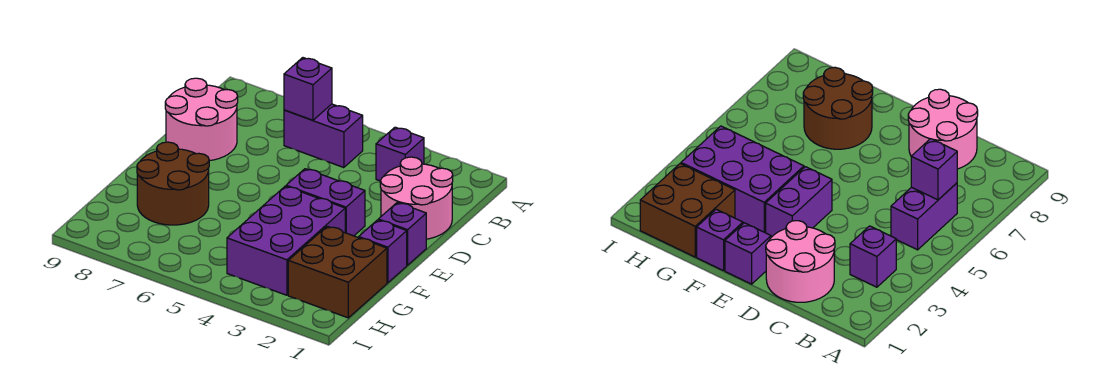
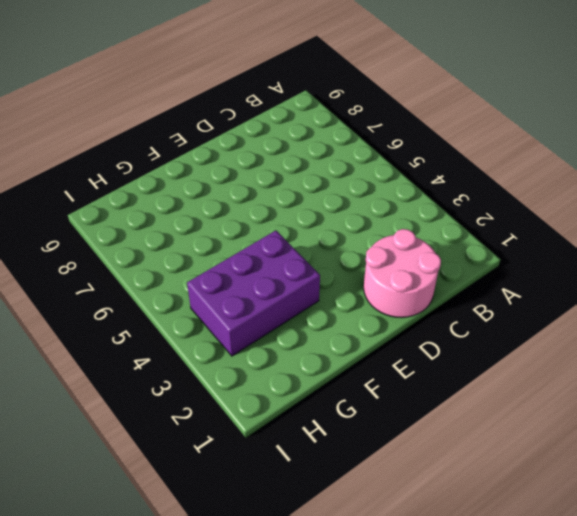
none -> purple 1x1 brick [376,127,424,181]
none -> purple 1x2 brick [284,104,363,168]

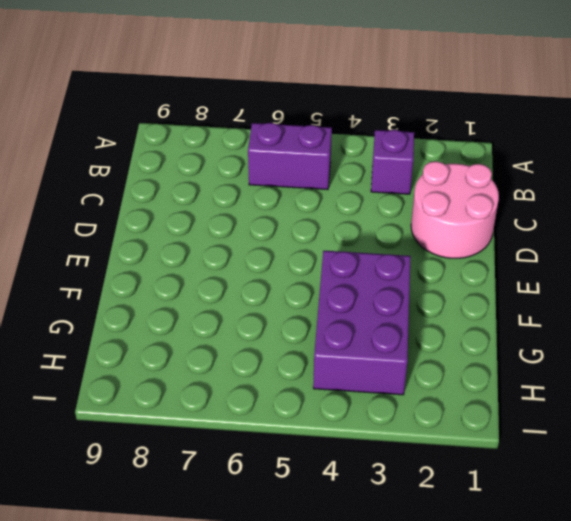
none -> pink 2x2 round brick [165,78,238,161]
none -> purple 1x1 brick [378,202,426,265]

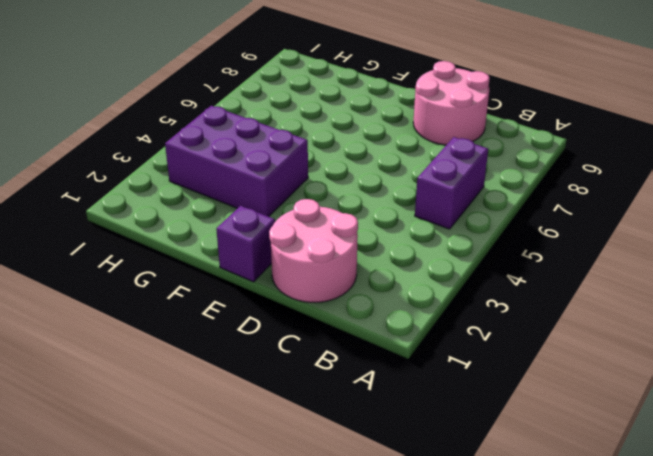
none -> purple 1x1 brick [376,127,424,181]
none -> purple 1x2 brick [286,169,365,236]

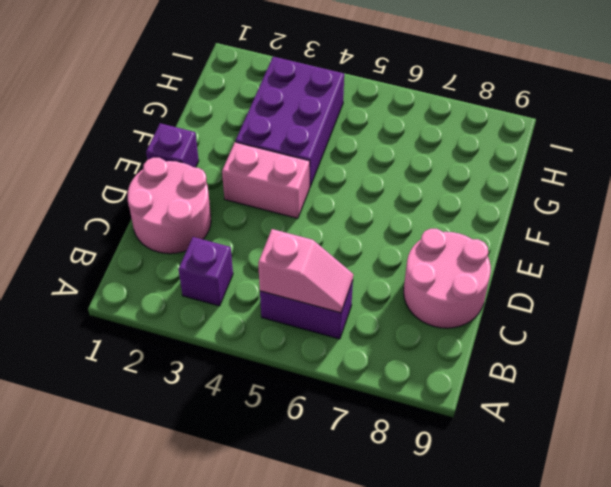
pink 1x2 slope [258,229,353,313] -> purple 1x1 brick [284,58,332,120]
pink 1x2 brick [222,142,310,219] -> purple 1x2 brick [286,169,365,236]
none -> purple 1x1 brick [359,220,407,283]
none -> brown 2x2 round brick [137,142,209,225]

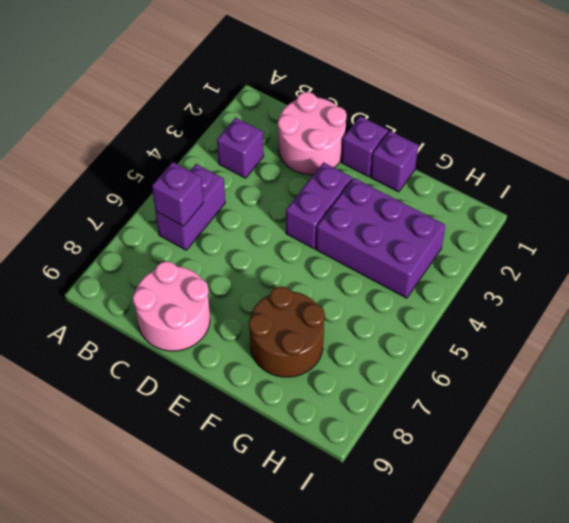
none -> brown 2x2 brick [288,226,387,318]

